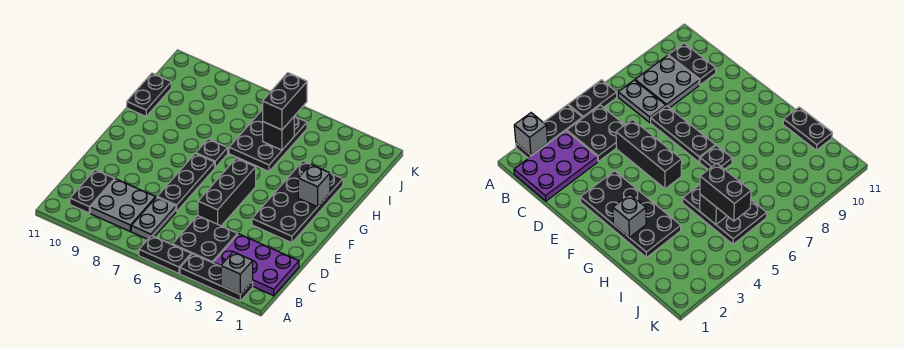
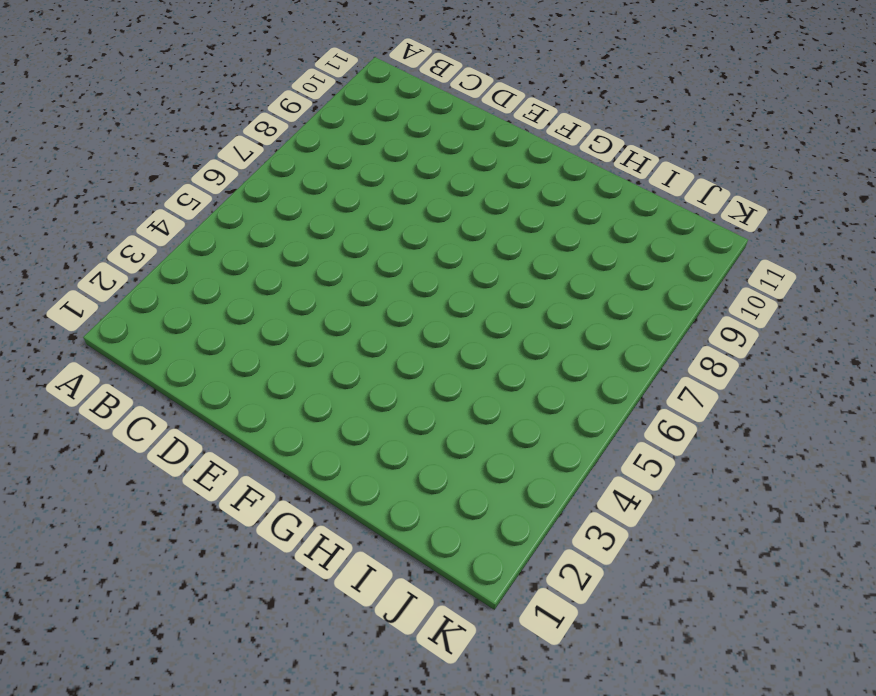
none -> black 1x3 plate [180,254,253,301]
none -> black 1x2 plate [139,236,191,274]
none -> purple 2x3 plate [213,234,299,296]

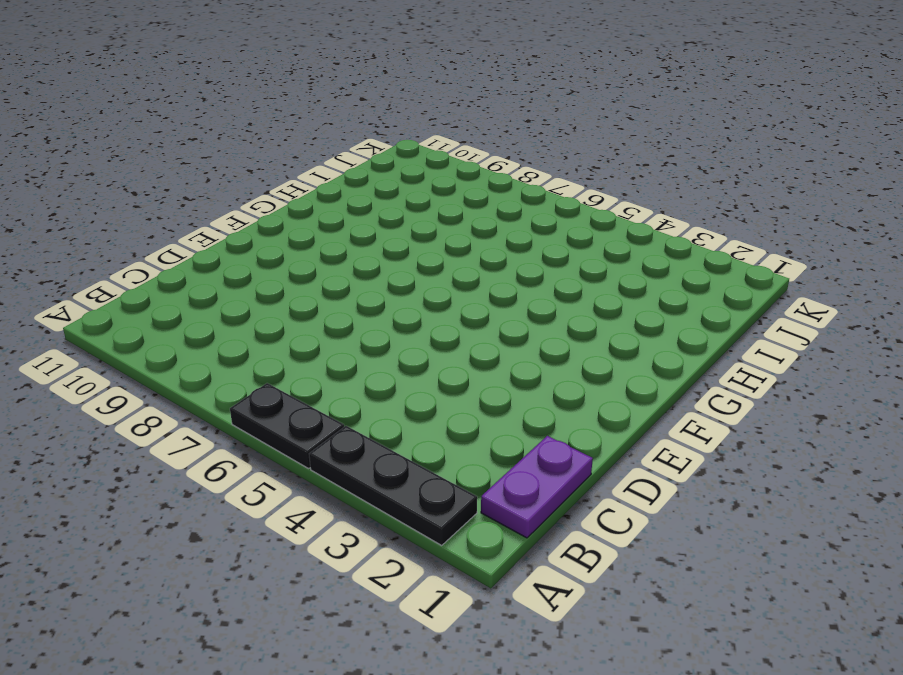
purple 1x2 plate [481,436,593,538] -> purple 2x3 plate [213,234,299,296]
none -> black 2x2 plate [172,216,238,263]
none -> grey 1x2 plate [131,197,176,239]
none -> grey 2x2 plate [90,179,156,231]

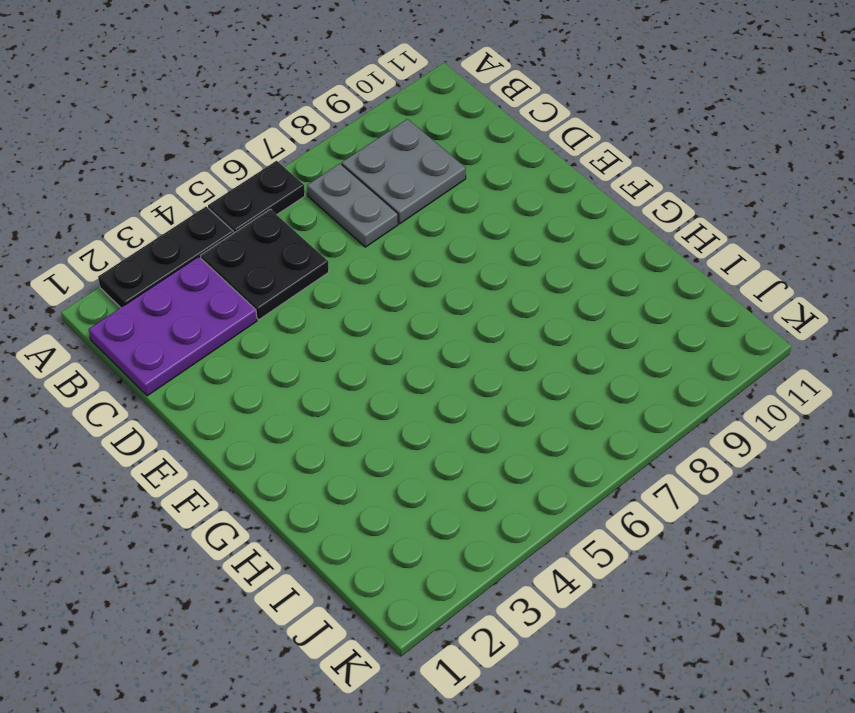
none -> black 1x2 plate [70,170,115,213]
none -> black 1x3 brick [198,158,256,226]
none -> black 1x3 plate [157,153,215,211]

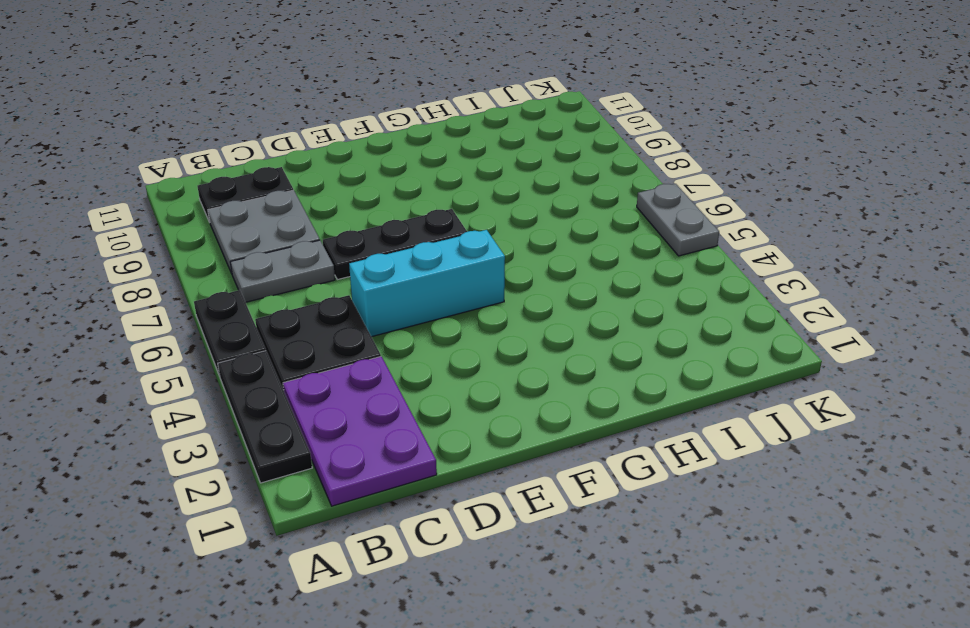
cyan 1x3 brick [349,230,505,337] -> black 1x3 brick [198,158,256,226]
grey 1x2 plate [637,184,719,256] -> none
none -> black 2x4 plate [252,161,343,243]
none -> black 1x1 plate [196,139,228,168]
none -> black 2x3 plate [229,110,307,171]

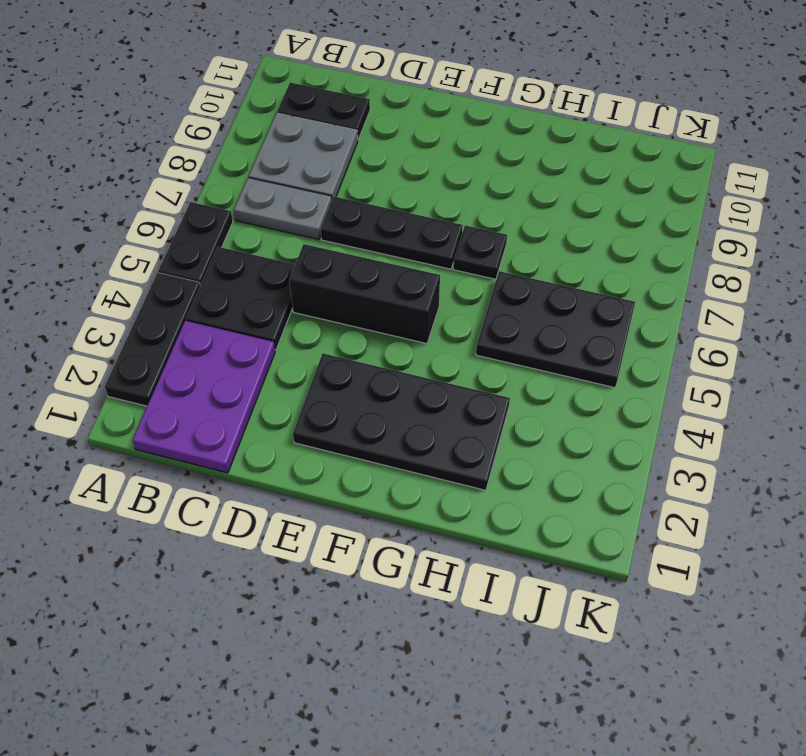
none -> black 1x2 plate [127,73,171,116]
none -> grey 1x1 brick [221,252,253,294]
none -> grey 1x1 brick [298,164,330,207]

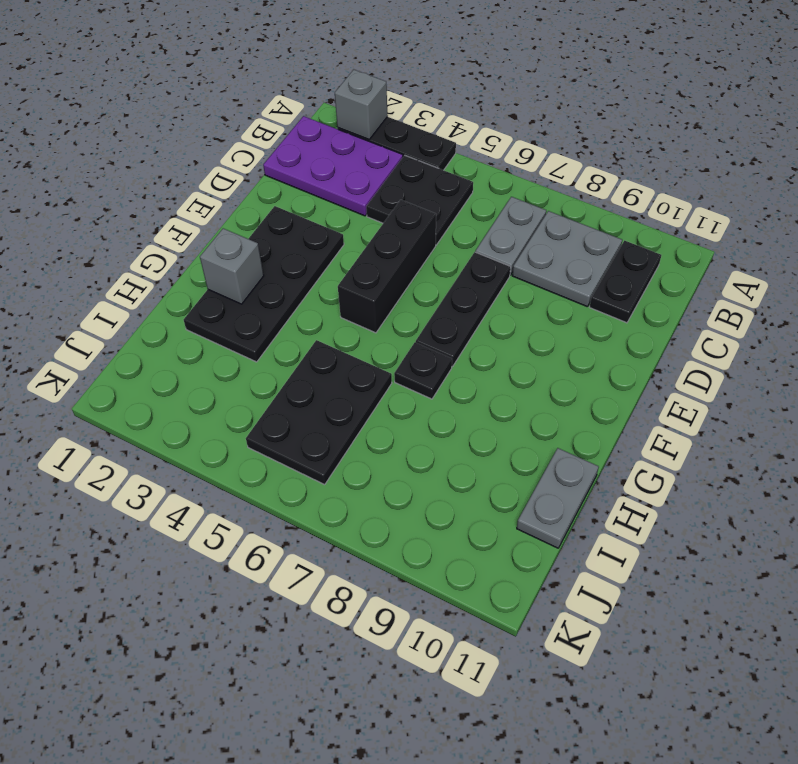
grey 1x2 plate [517,448,599,548] -> black 1x2 plate [127,73,171,116]
none -> black 1x2 plate [139,236,191,274]
none -> black 1x1 brick [263,117,294,150]
none -> black 1x2 brick [263,73,307,130]

